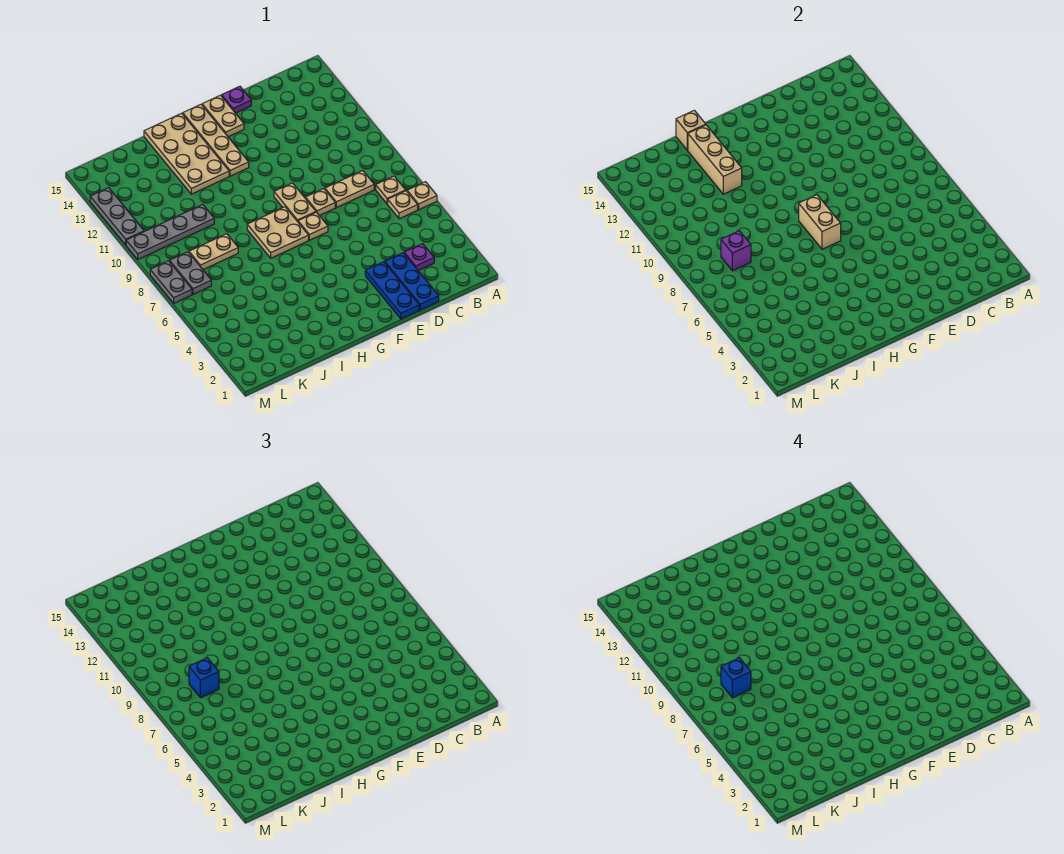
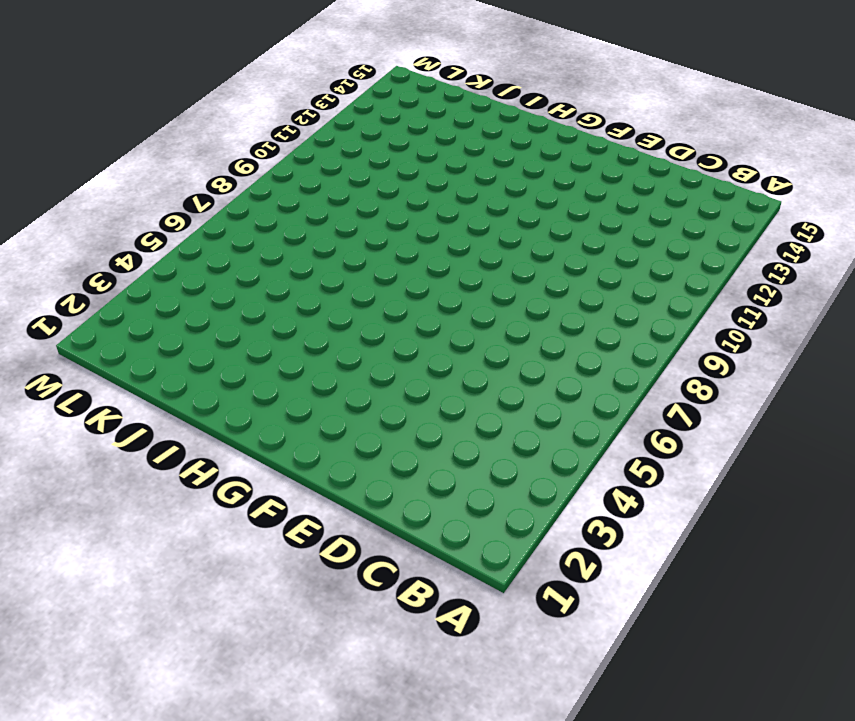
none -> tan 1x1 plate [407,182,437,210]
none -> tan 1x1 plate [388,191,418,219]
none -> tan 1x1 plate [376,176,406,204]

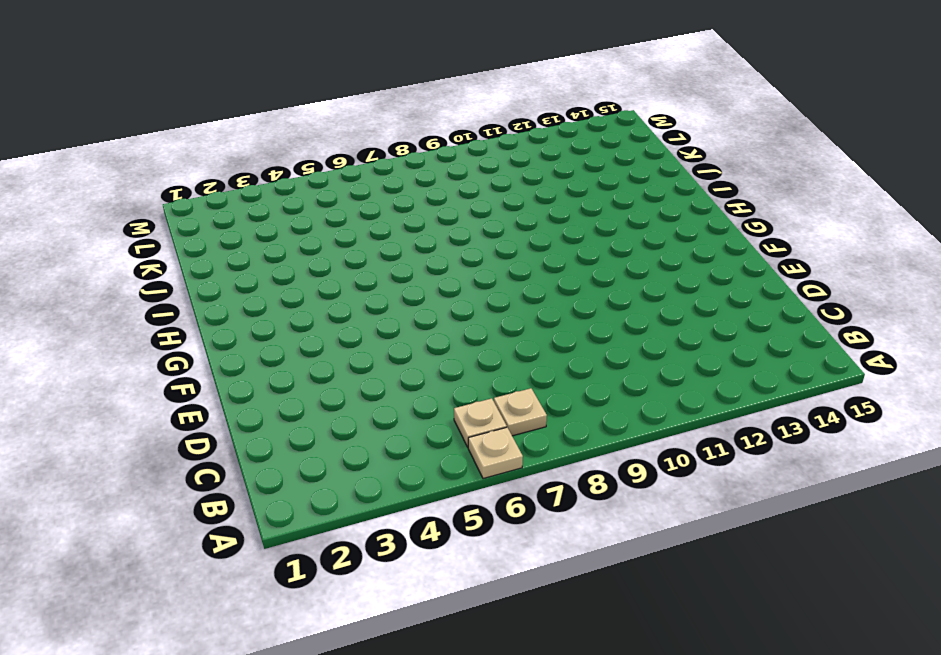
none -> purple 1x1 plate [404,244,434,271]
none -> tan 1x2 plate [325,171,374,208]
none -> blue 1x3 plate [385,253,439,310]

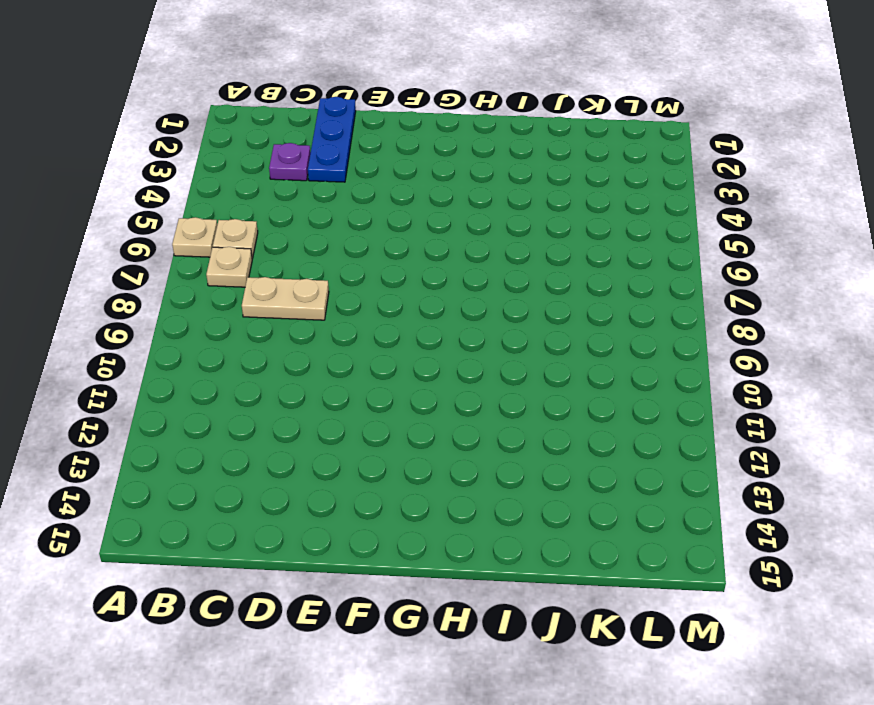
none -> blue 1x3 plate [365,262,419,319]
none -> tan 1x1 plate [306,189,335,216]
none -> purple 1x1 plate [222,86,251,113]

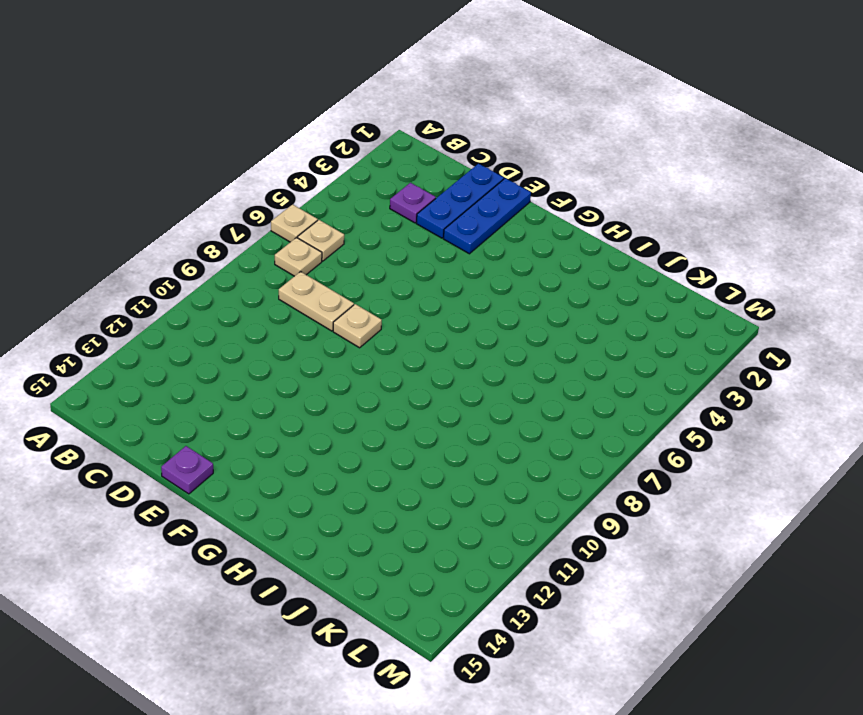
none -> tan 1x1 plate [298,212,328,240]
none -> tan 1x2 plate [274,183,316,222]
none -> tan 1x2 plate [202,95,244,137]

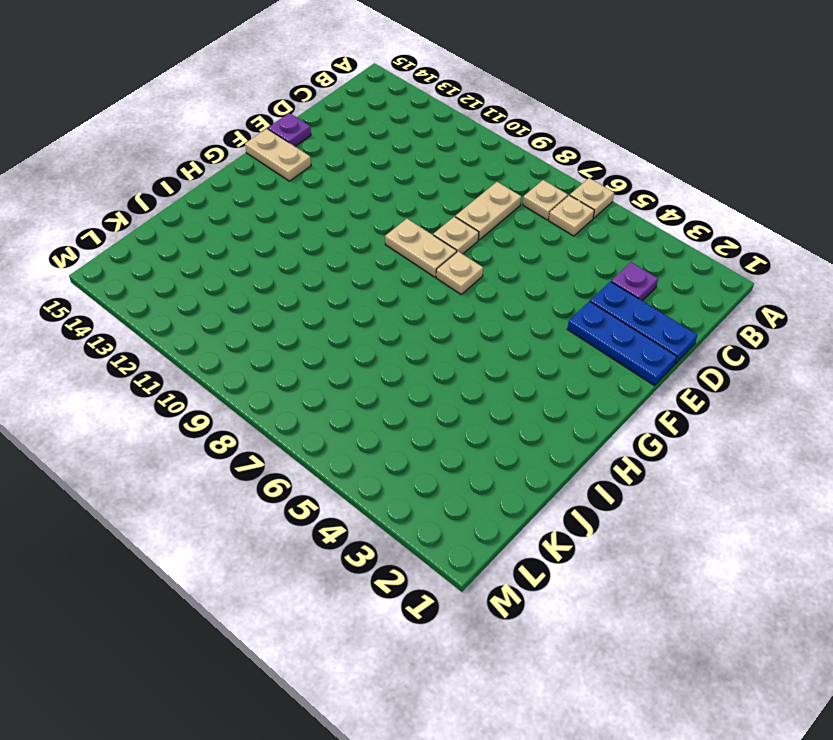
none -> tan 2x2 plate [247,207,309,258]
none -> tan 1x4 plate [183,105,249,176]
none -> tan 2x4 plate [144,113,229,194]

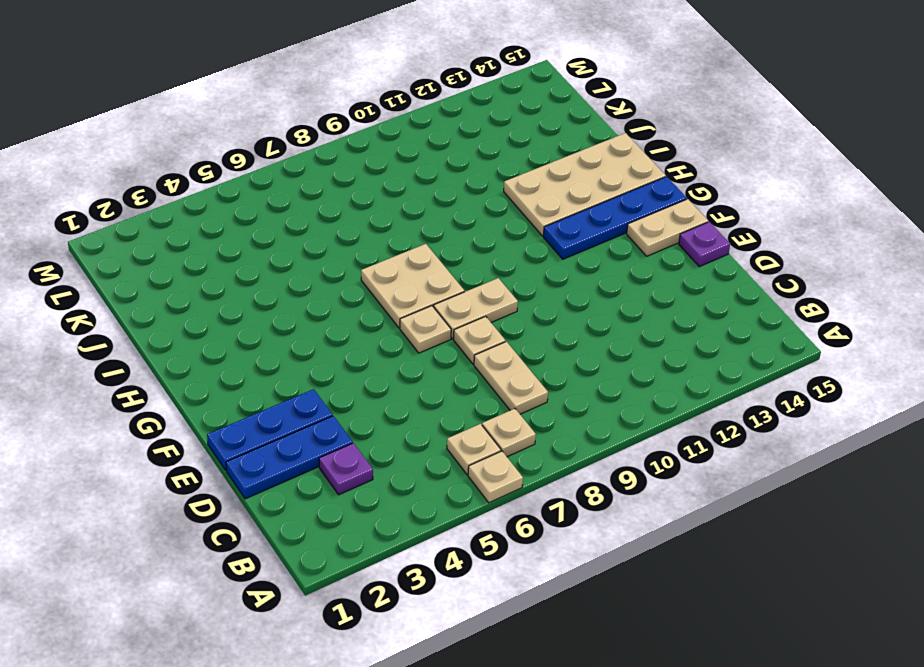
blue 1x4 plate [543,177,687,259] -> tan 1x4 plate [183,105,249,176]
none -> tan 1x2 plate [189,234,238,270]
none -> grey 1x4 plate [126,205,214,259]
none -> grey 1x2 plate [170,252,211,294]

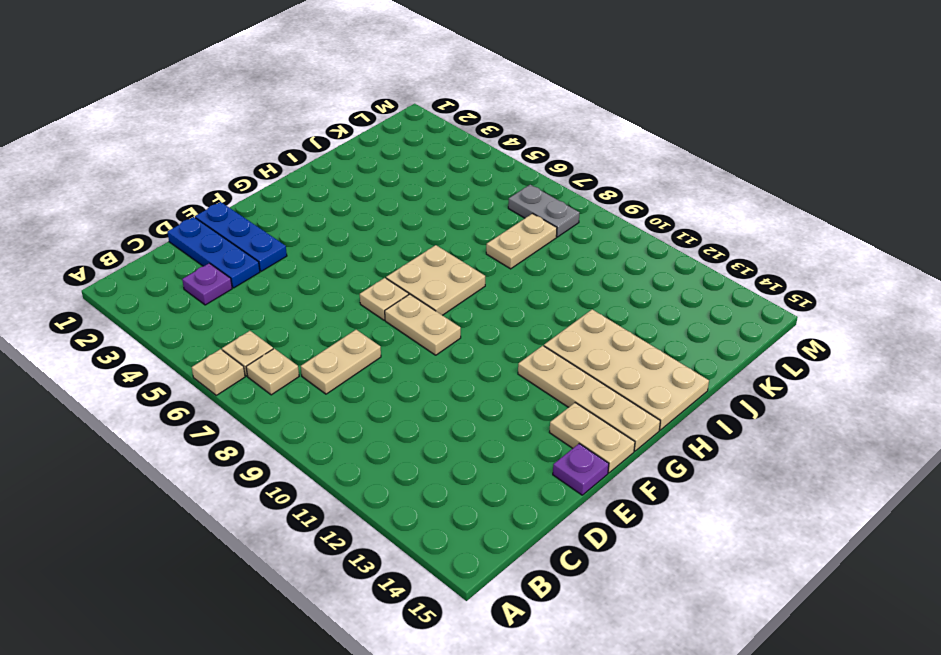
none -> tan 1x1 plate [306,189,335,216]
none -> grey 1x4 plate [126,205,214,259]
none -> grey 1x2 plate [150,261,192,303]

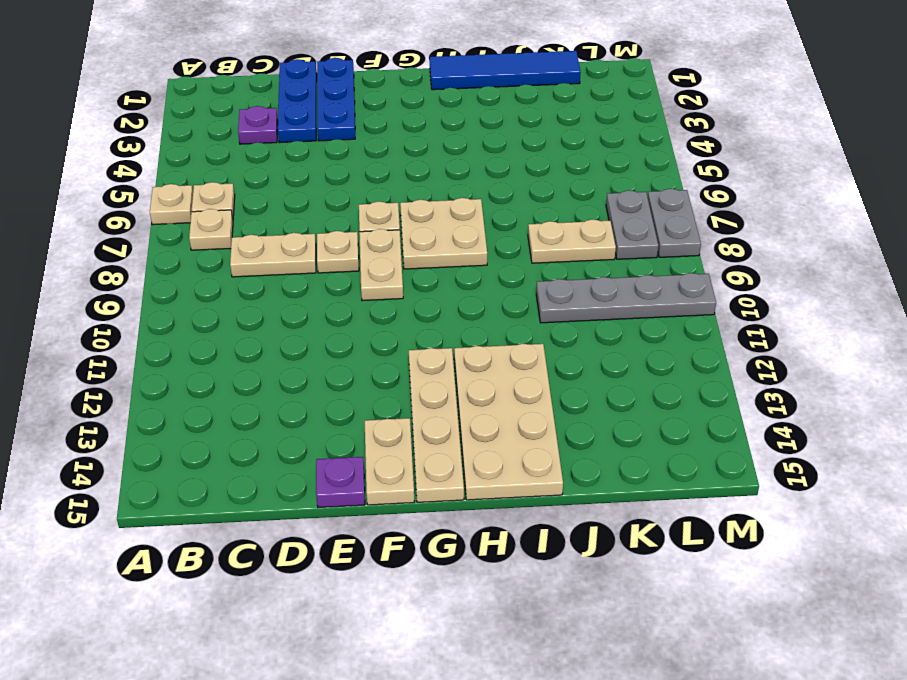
blue 1x4 tile [430,51,581,90] -> none
none -> grey 1x3 plate [90,188,144,245]
none -> tan 1x2 brick [799,195,841,249]
none -> tan 1x3 brick [688,125,742,194]

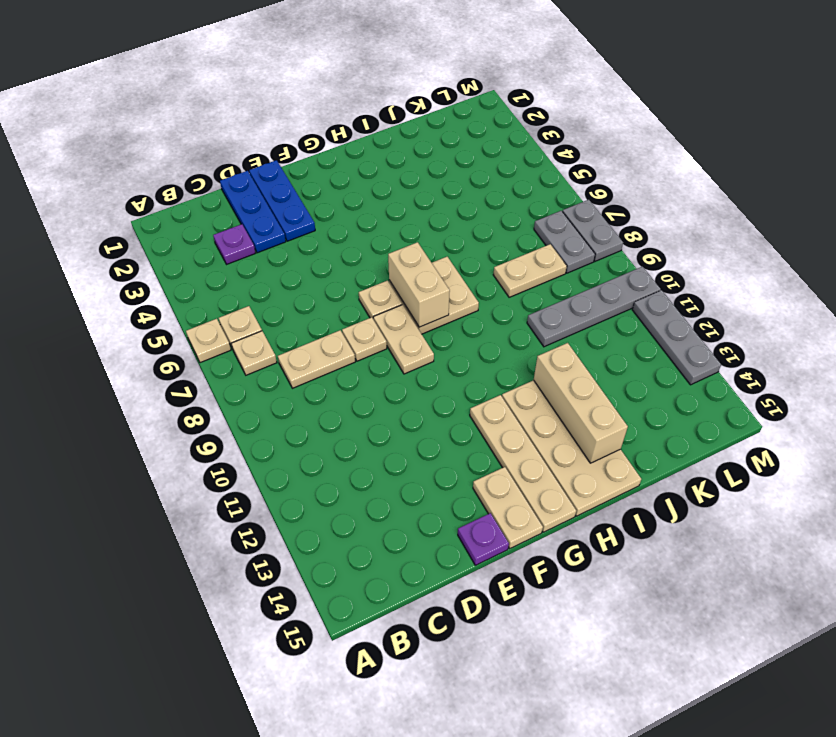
none -> tan 1x1 brick [676,110,706,150]
none -> purple 1x1 brick [721,231,751,271]
none -> blue 1x1 brick [189,658,219,698]

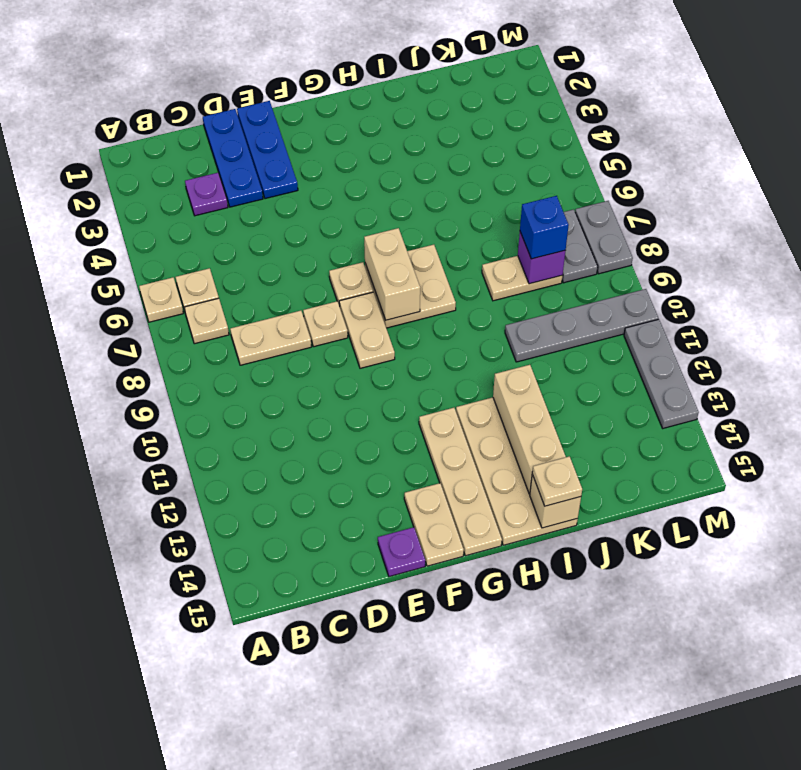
tan 1x1 plate [532,456,582,506] -> none
none -> blue 1x1 brick [721,658,751,698]

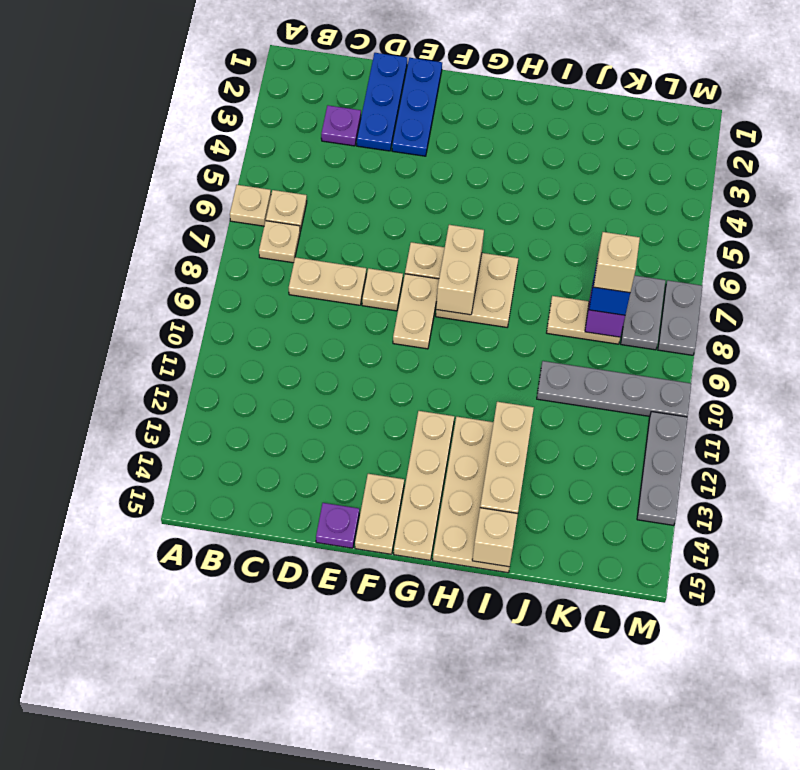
tan 1x1 brick [594,232,640,293] -> blue 1x1 brick [721,658,751,698]

